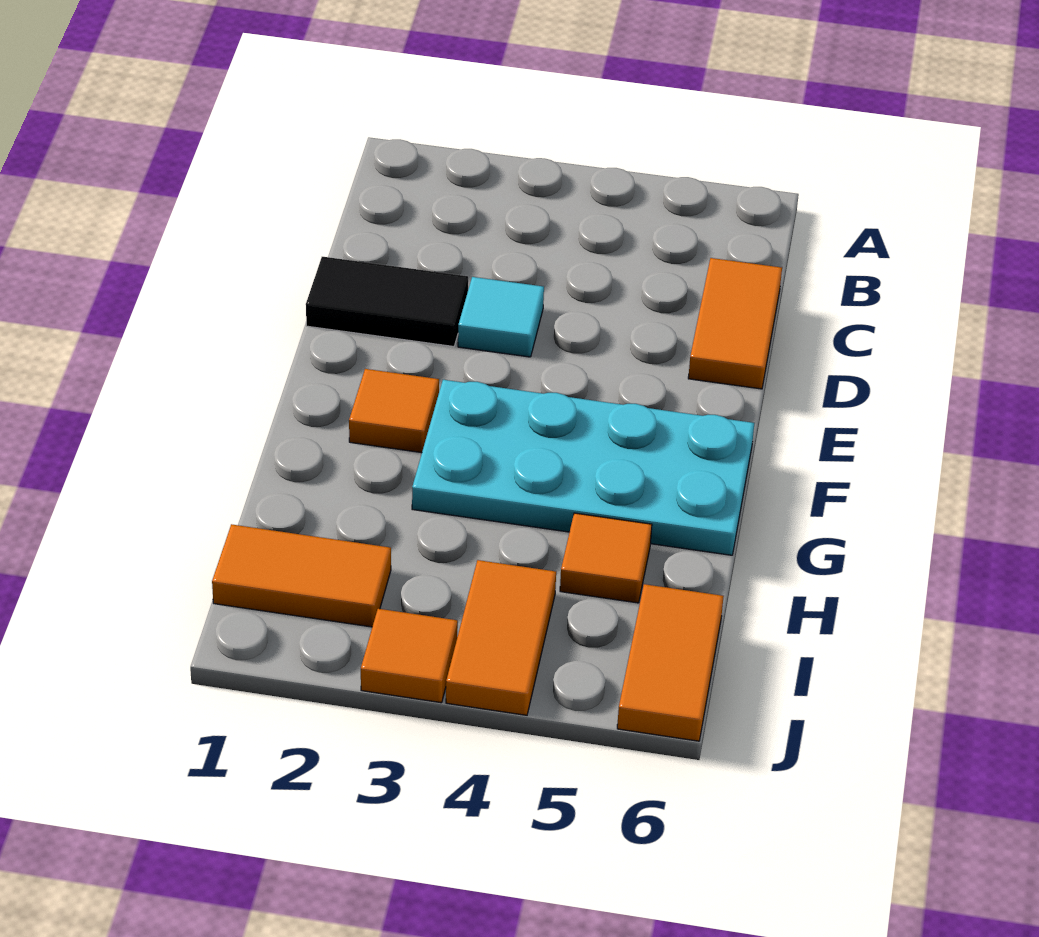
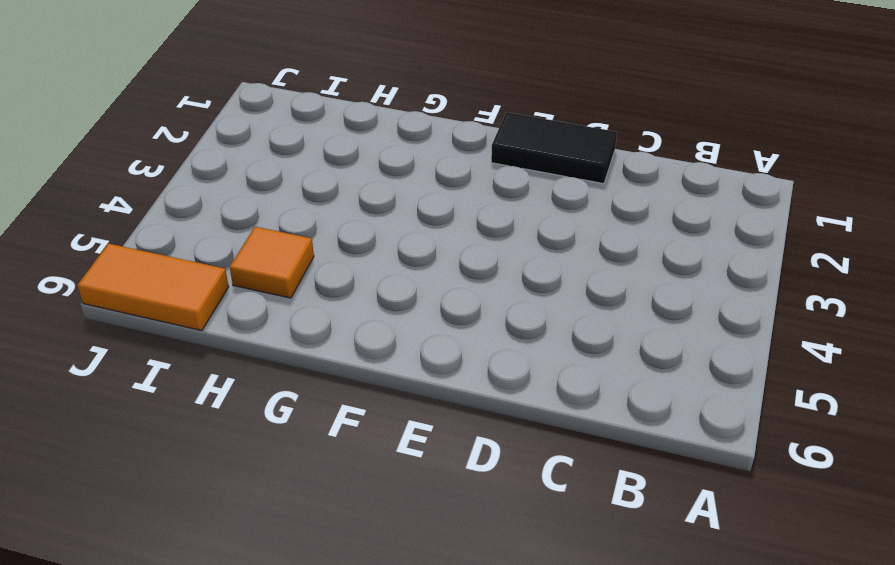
black 1x2 tile [491,112,617,184] -> black 1x2 tile turned to [306,257,468,347]
none -> orange 1x2 tile [688,258,782,389]
none -> cyan 1x1 tile [458,277,544,357]

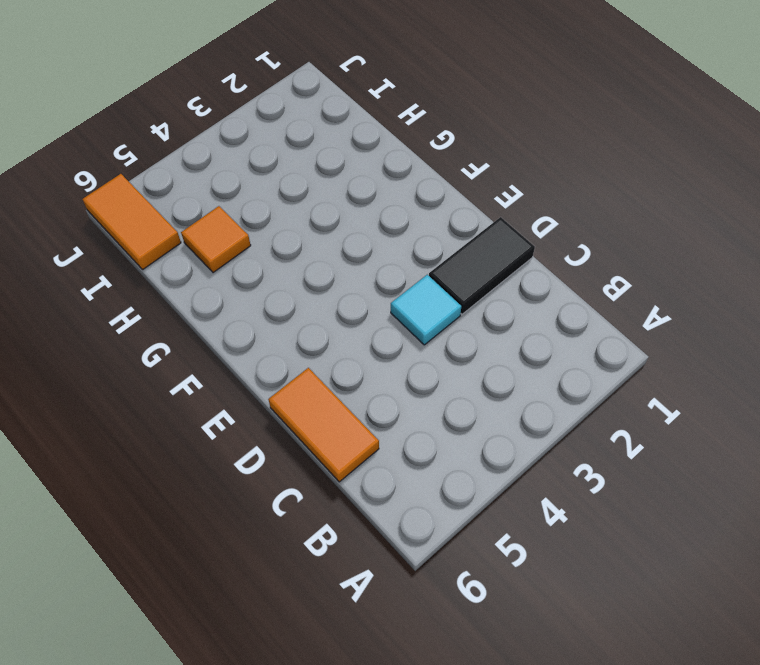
none -> orange 1x1 tile [349,369,439,453]
none -> cyan 2x4 plate [412,380,754,555]

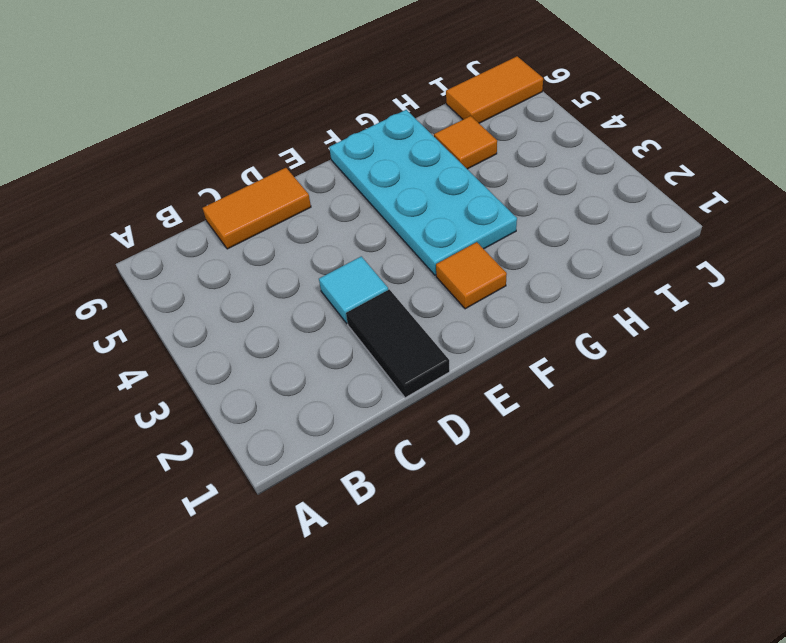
none -> orange 1x2 tile [212,524,391,627]
none -> orange 1x2 tile [446,560,556,715]

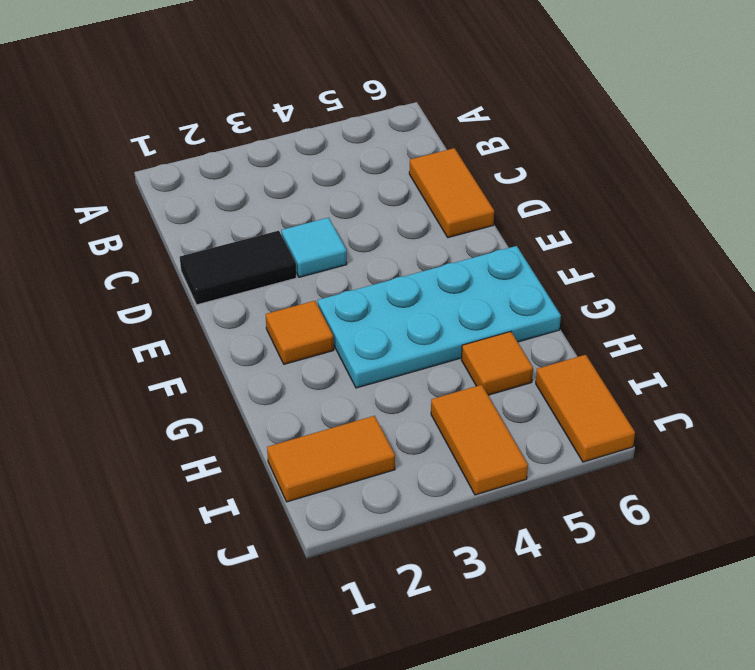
none -> orange 1x1 tile [361,609,458,703]

